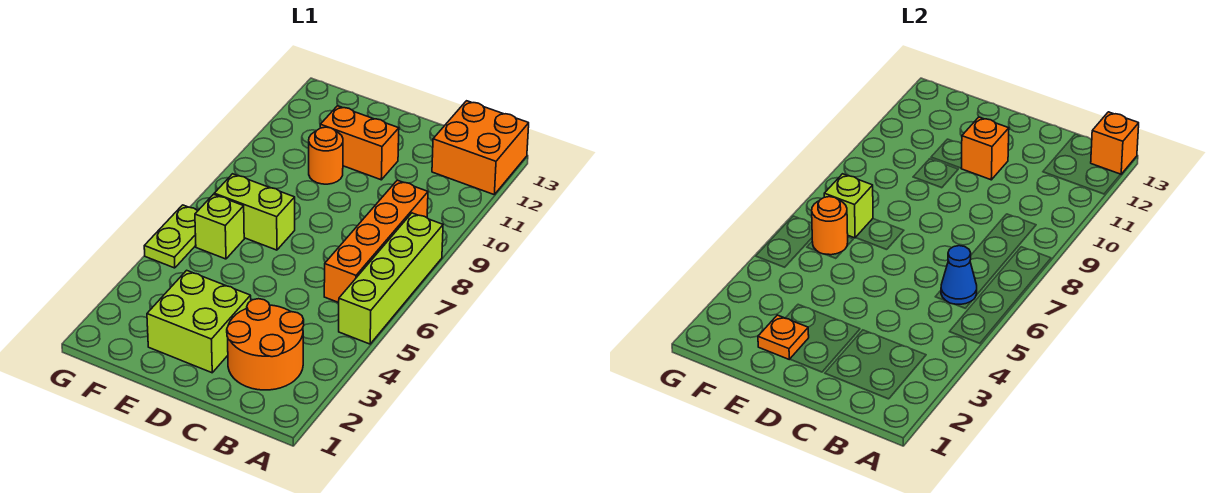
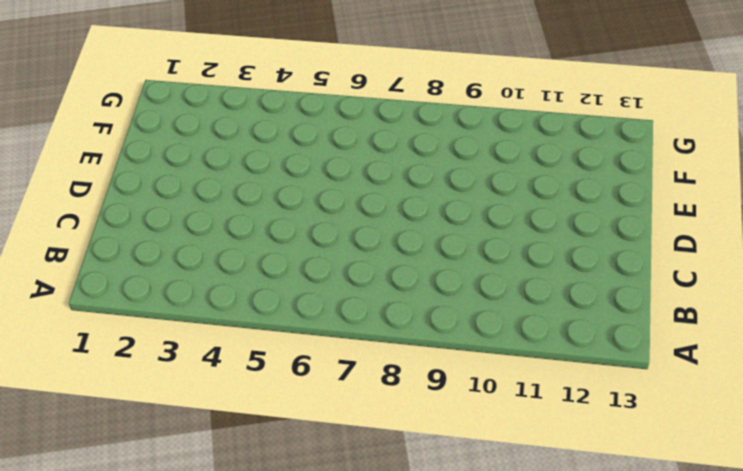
none -> lime 1x4 brick [339,213,443,344]
none -> orange 2x2 brick [432,101,529,194]
none -> orange 2x2 round brick [227,299,304,390]

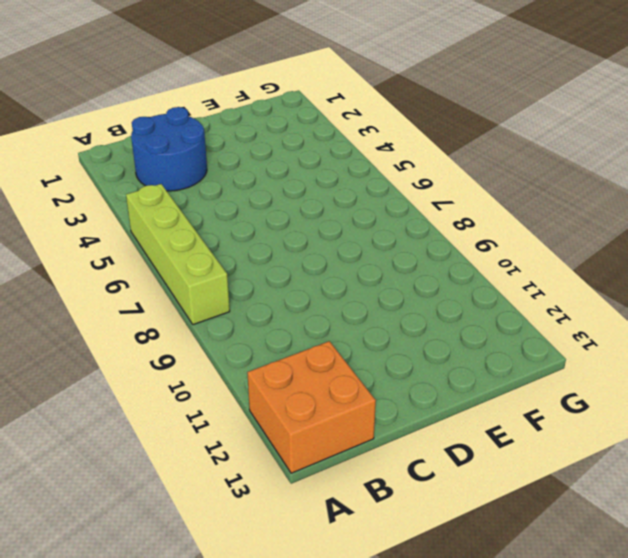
blue 2x2 round brick [131,107,207,191] -> orange 2x2 round brick [227,299,304,390]
none -> orange 1x4 brick [324,180,428,303]
none -> lime 2x2 brick [147,270,251,373]
none -> orange 1x2 brick [320,106,399,180]

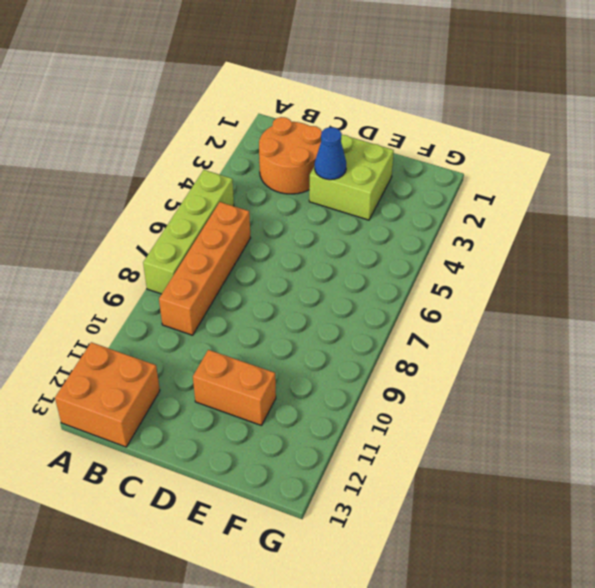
blue 1x1 cone [315,127,346,180] -> blue 1x1 cone moved to [941,246,977,305]
none -> lime 1x2 brick [214,174,295,250]
none -> orange 1x1 round brick [309,127,343,184]
none -> lime 1x1 brick [195,194,244,259]

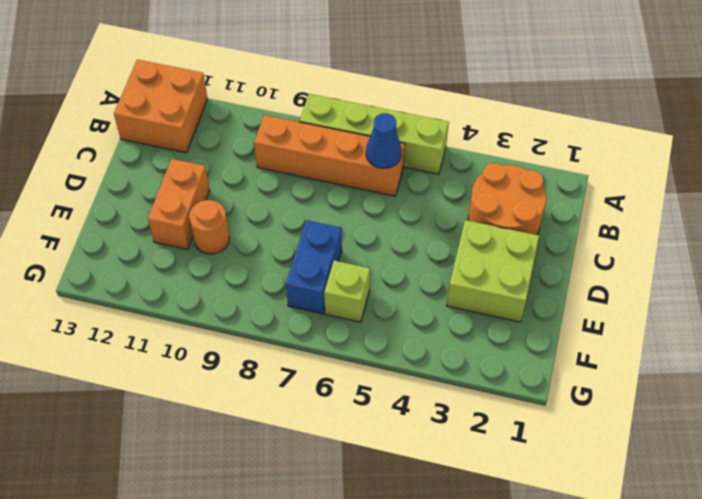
blue 1x2 brick [286,220,342,314] -> lime 1x2 brick [214,174,295,250]
none -> lime 1x2 plate [144,205,197,268]
none -> orange 1x1 brick [1091,112,1139,175]
none -> orange 1x1 brick [961,117,1009,180]

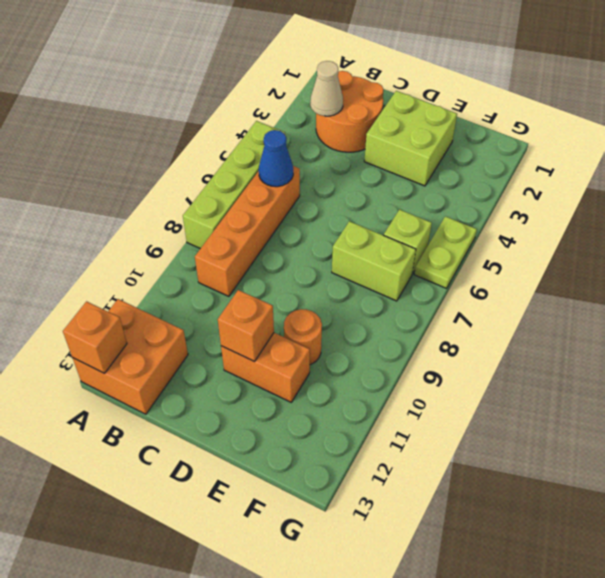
tan 1x1 cone [310,61,343,116] -> none
none -> orange 1x1 plate [758,315,809,359]
none -> orange 1x1 round brick [812,197,848,255]
none -> lime 1x1 brick [824,174,873,238]

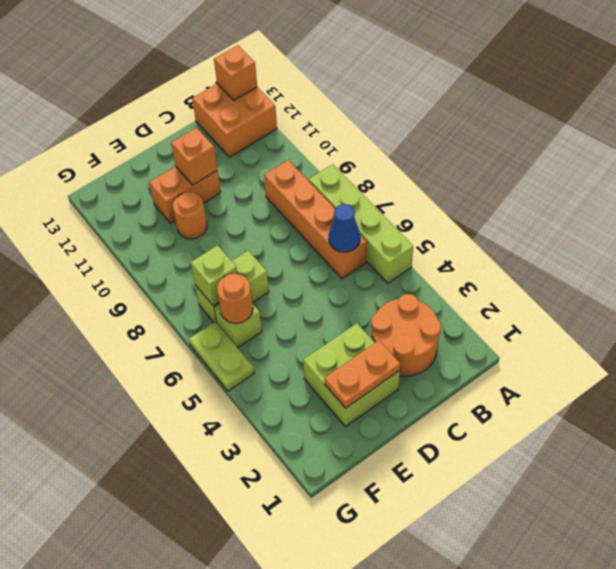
orange 1x2 plate [324,340,400,408] -> orange 1x1 plate [758,315,809,359]

